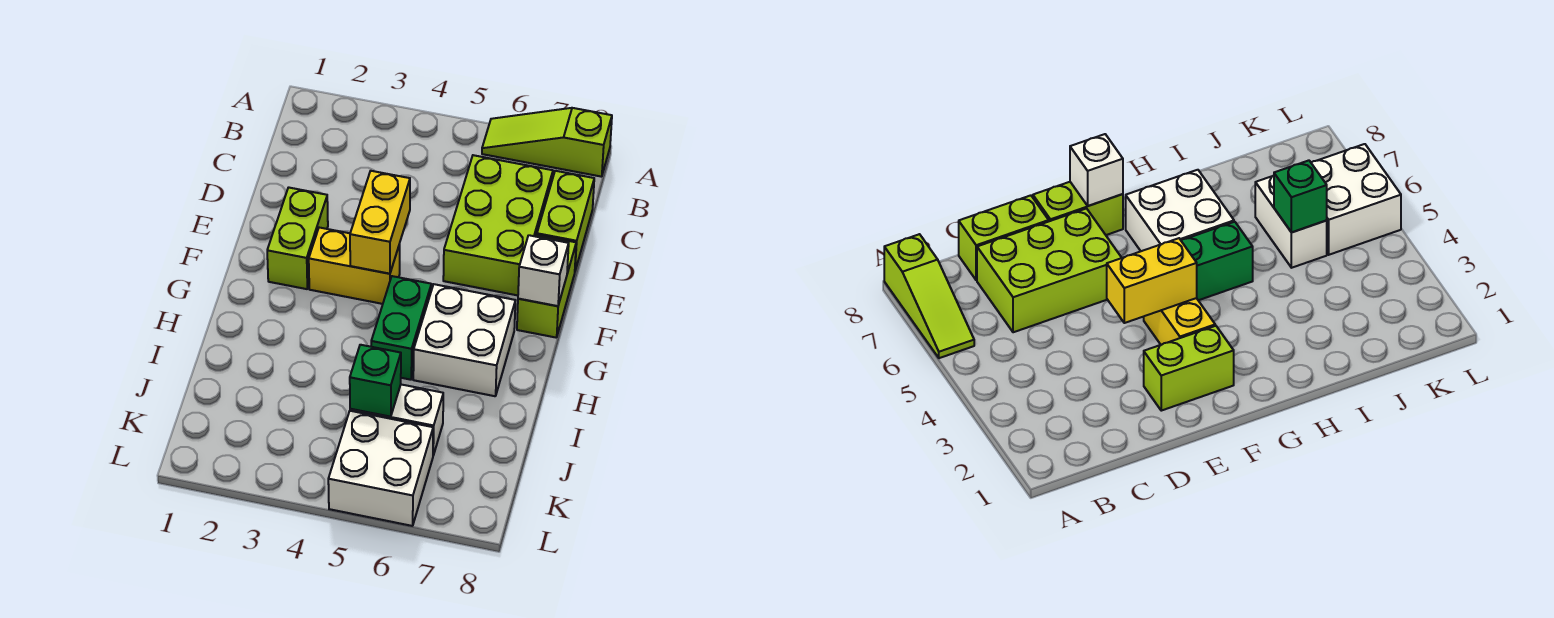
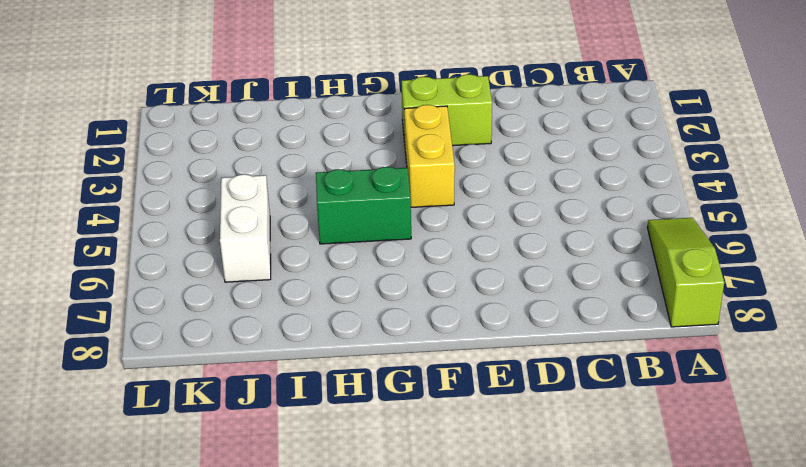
none -> lime 2x3 brick [443,155,553,295]
none -> lime 1x2 brick [537,171,594,271]
none -> lime 1x2 brick [517,235,576,338]

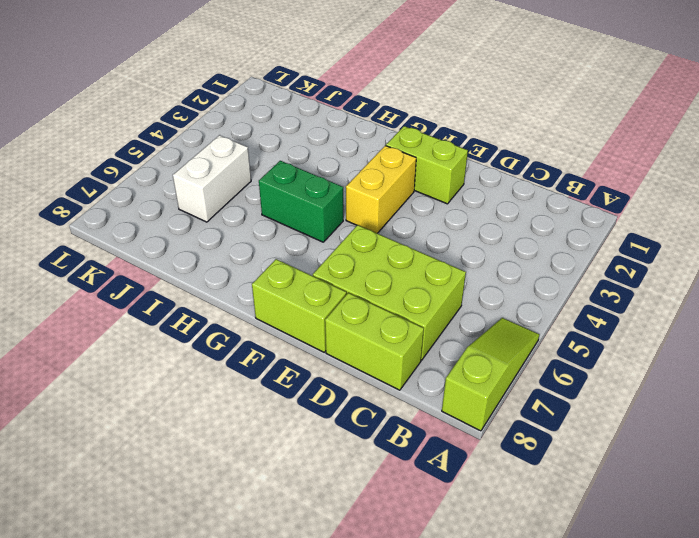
none -> white 2x2 brick [413,284,516,396]
none -> white 2x2 brick [328,411,433,526]
none -> yellow 1x2 brick [350,171,410,274]

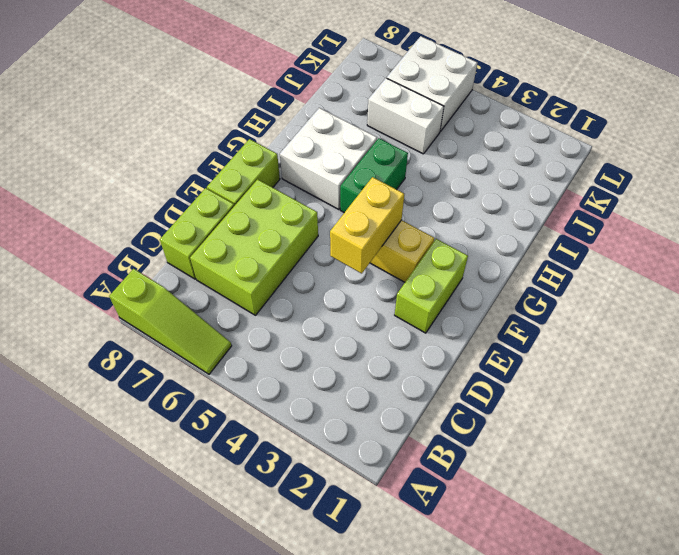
none -> white 1x1 brick [518,235,569,306]
none -> green 1x1 brick [350,345,401,417]

